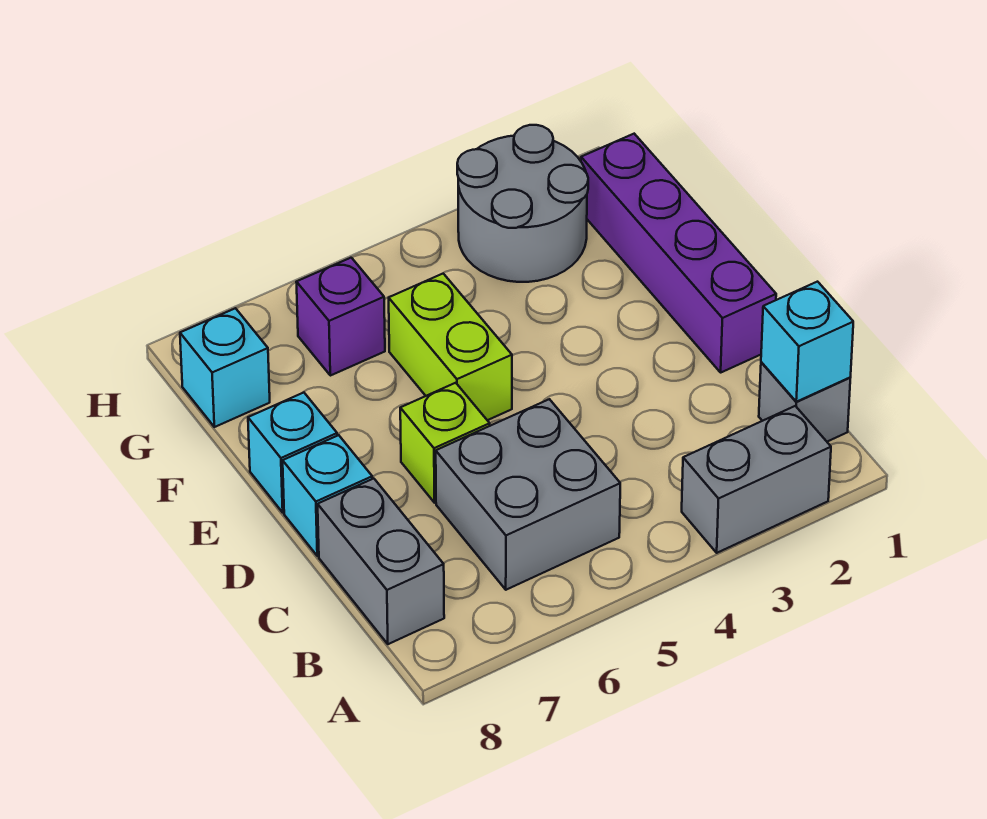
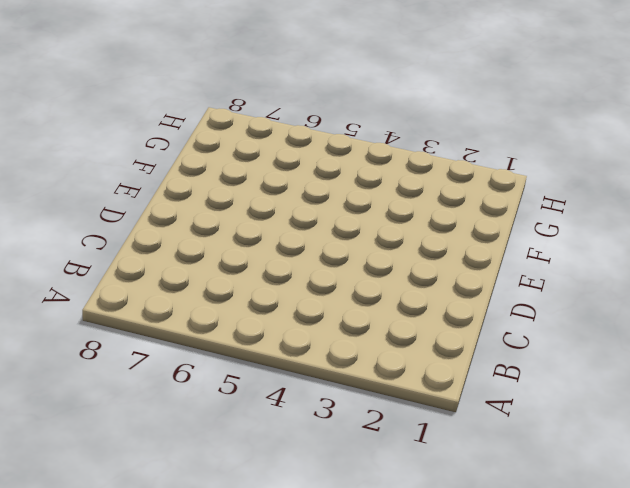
none -> grey 1x2 brick [682,406,831,553]
none -> grey 1x1 brick [759,362,850,442]
none -> grey 2x2 brick [436,399,620,590]

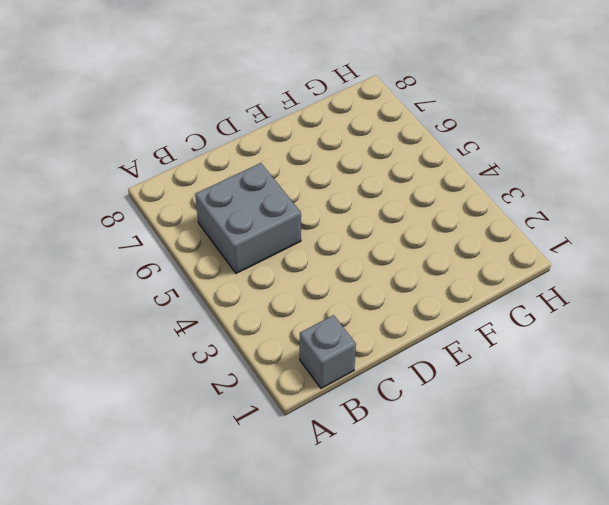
none -> grey 1x2 brick [682,406,831,553]
none -> grey 1x2 brick [318,479,444,644]
none -> purple 1x4 brick [581,134,776,372]

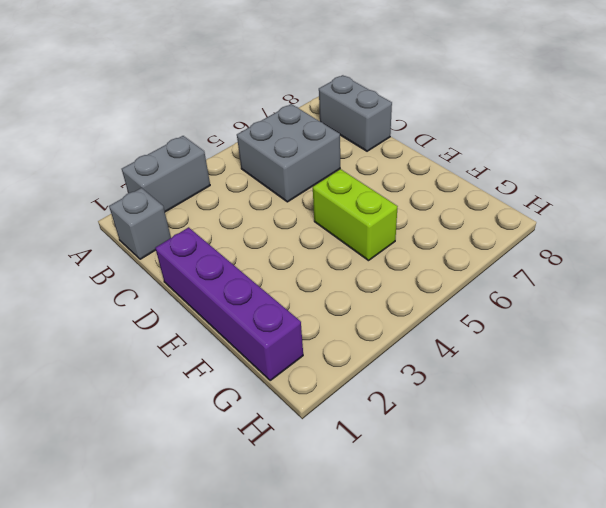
none -> lime 1x1 brick [400,383,490,503]
none -> cyan 1x1 brick [283,435,372,556]
none -> cyan 1x1 brick [248,393,337,512]

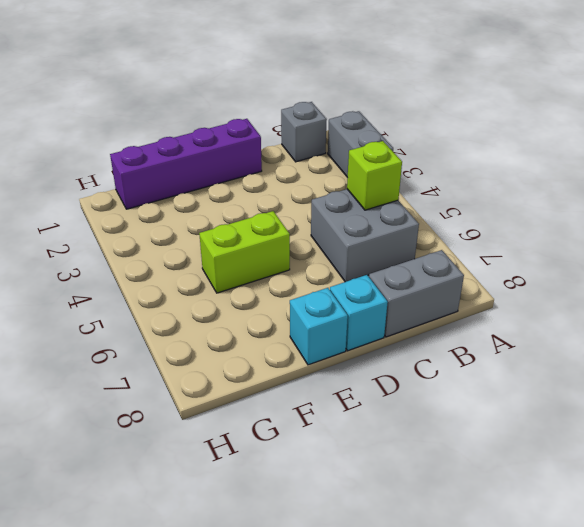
lime 1x1 brick [347,141,402,210] -> lime 1x1 brick moved to [400,383,490,503]
none -> grey 2x2 round brick [457,125,588,282]
none -> purple 1x1 brick [296,258,385,376]
none -> cyan 1x1 brick [180,308,270,427]

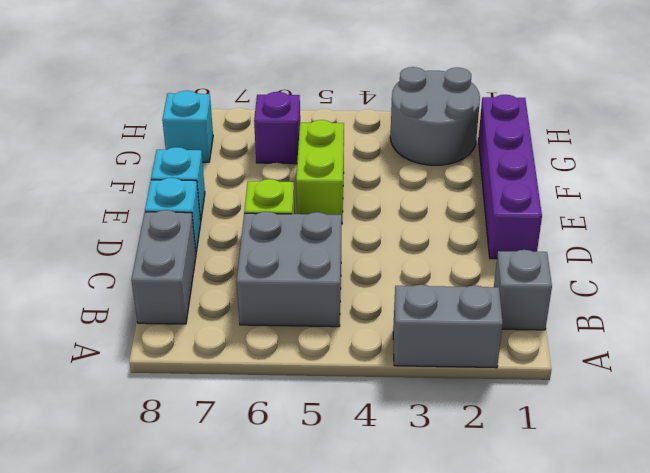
none -> cyan 1x1 brick [761,282,853,402]

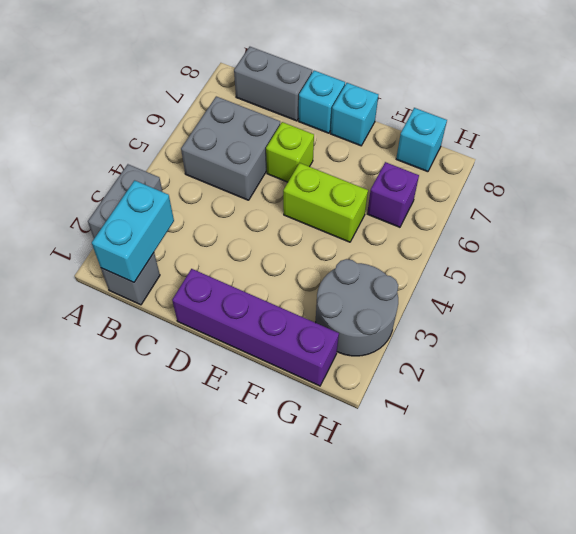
cyan 1x2 brick [92,180,174,282] -> cyan 1x1 brick [761,282,853,402]

